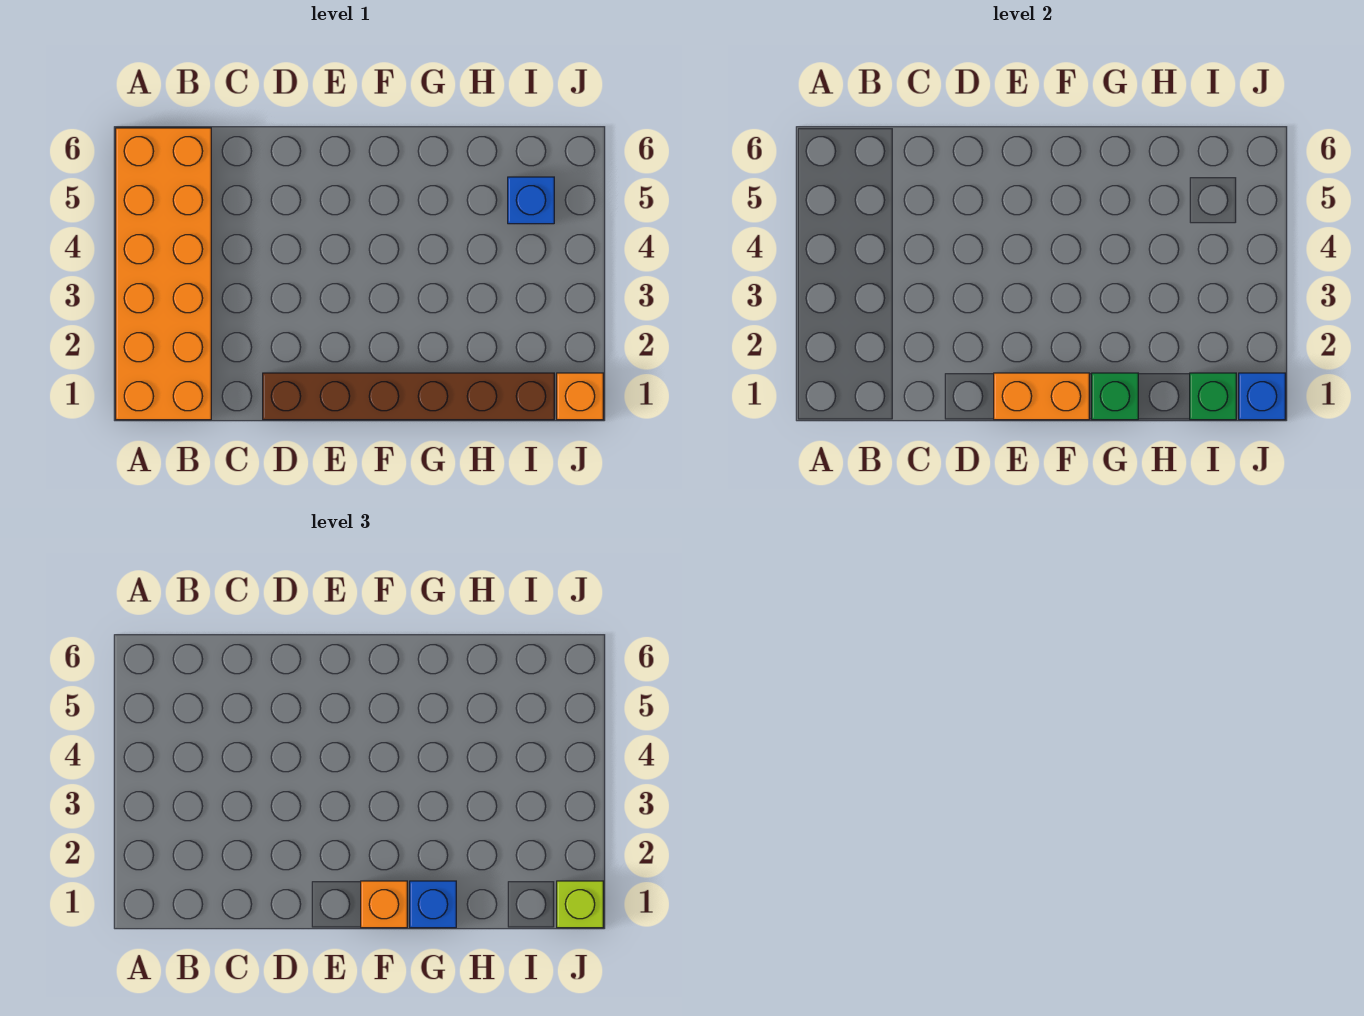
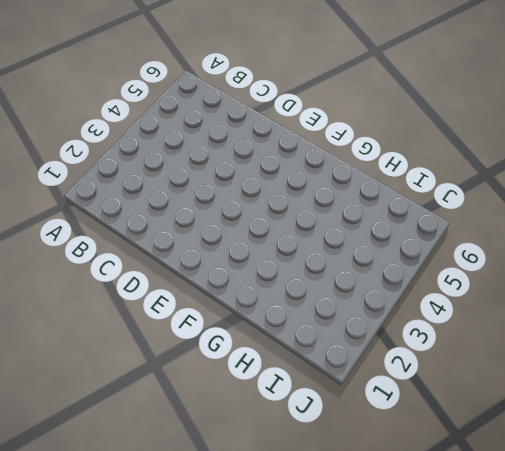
none -> orange 2x6 brick [116,128,211,420]
none -> brown 1x6 brick [263,373,554,420]

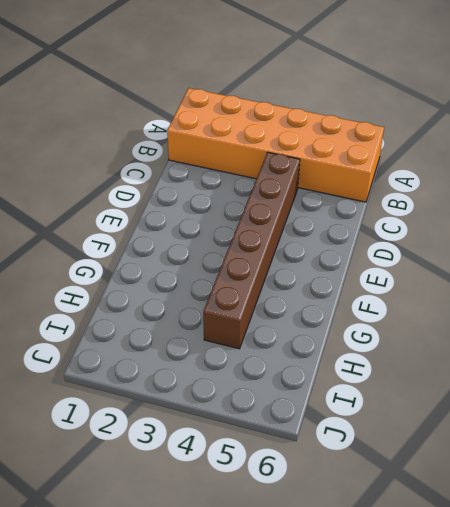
brown 1x6 brick [203,152,300,349] -> brown 1x6 brick moved to [263,373,554,420]
none -> blue 1x1 brick [508,177,554,224]
none -> orange 1x1 brick [557,373,603,420]

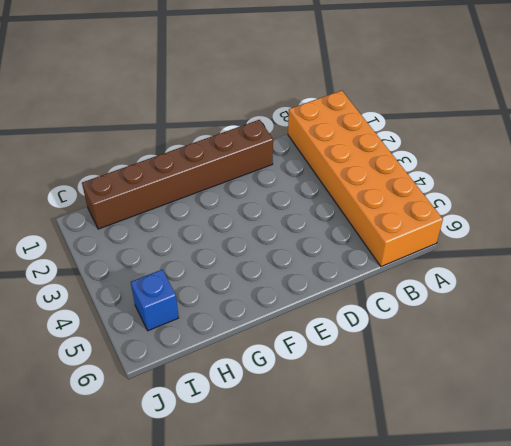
none -> orange 1x1 brick [557,373,603,420]
none -> orange 1x2 brick [994,373,1089,420]

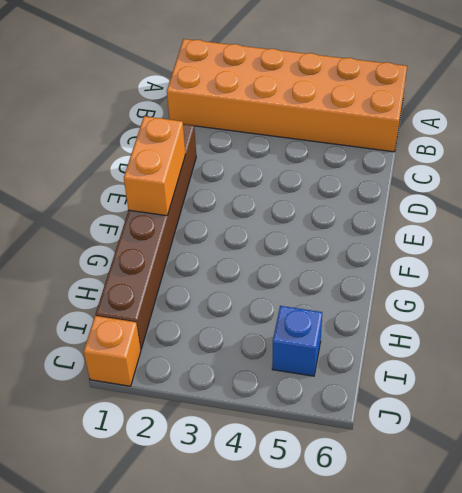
none -> green 1x1 brick [1092,373,1138,420]
none -> green 1x1 brick [1190,373,1236,420]

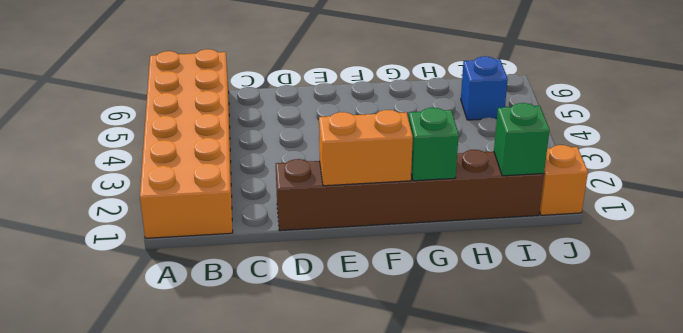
none -> blue 1x1 brick [1239,373,1285,420]
none -> orange 1x1 brick [361,881,407,928]

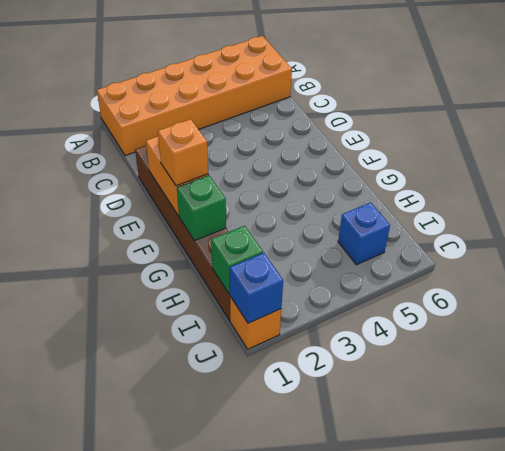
none -> blue 1x1 brick [410,881,456,928]
none -> lime 1x1 brick [557,881,603,928]

